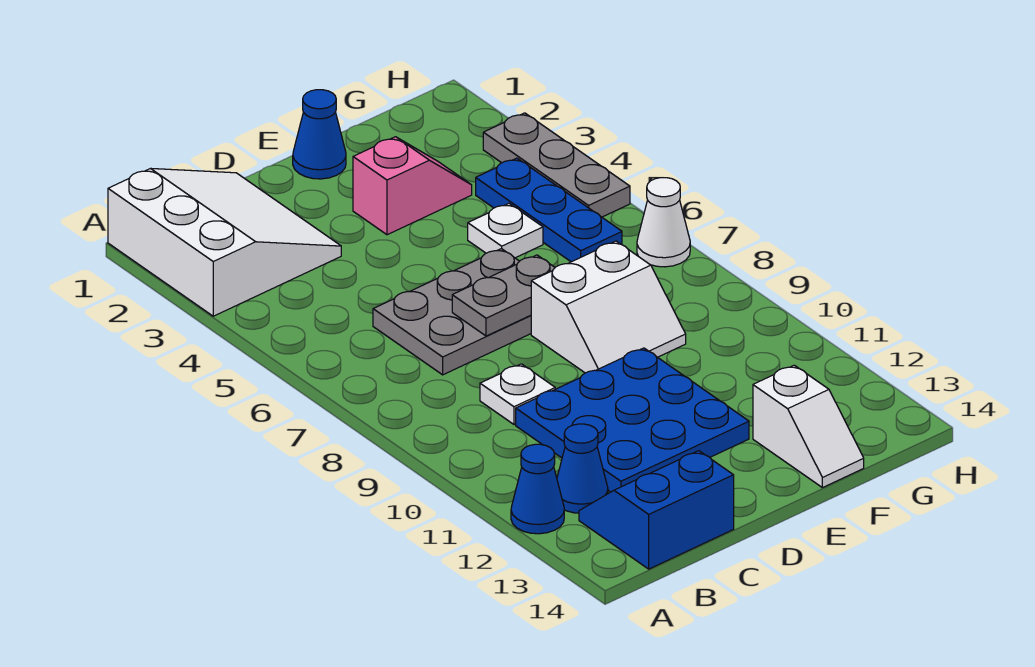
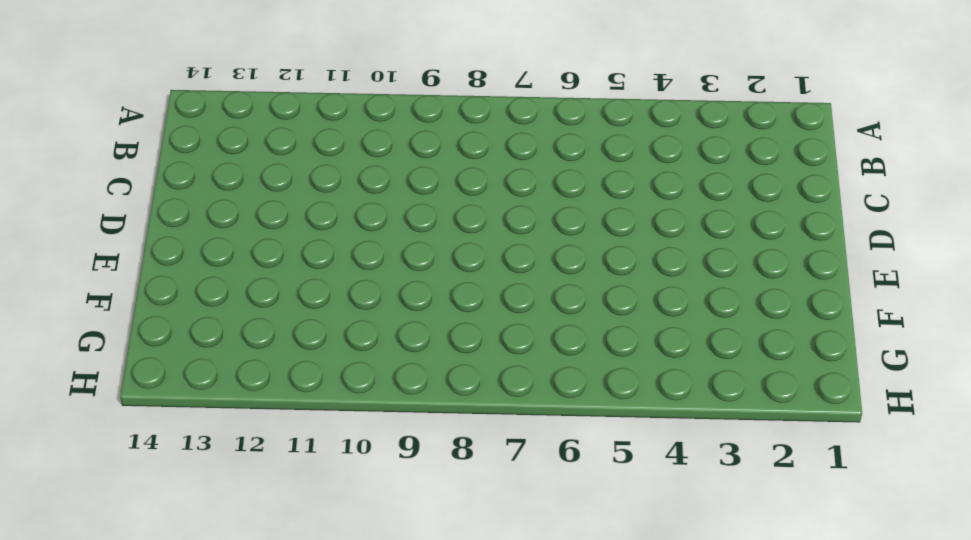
none -> white 3x3 slope [108,168,341,316]
none -> blue 1x1 cone [511,444,564,534]
none -> blue 1x1 cone [557,424,608,513]

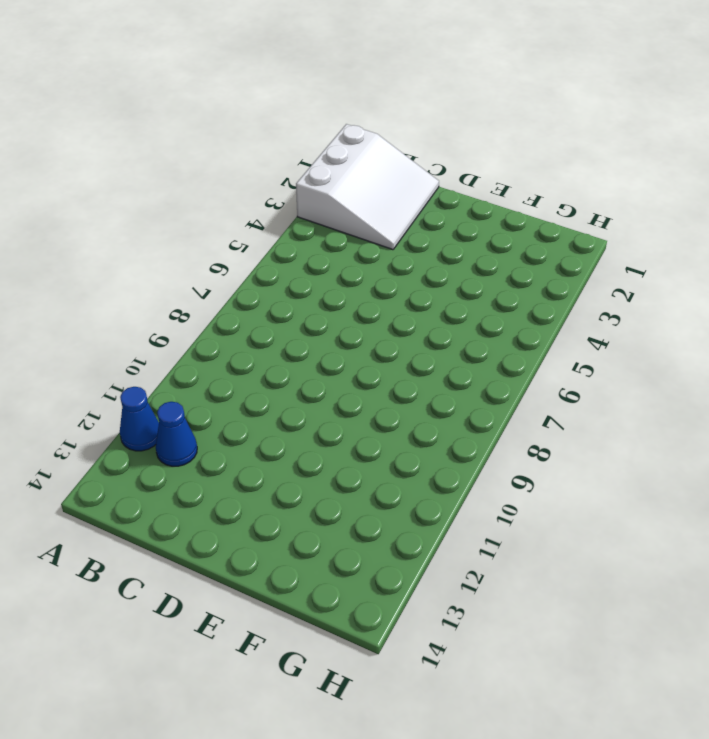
none -> blue 2x2 slope [579,451,734,569]
none -> grey 2x3 plate [373,249,531,375]
none -> white 1x1 plate [480,364,555,424]

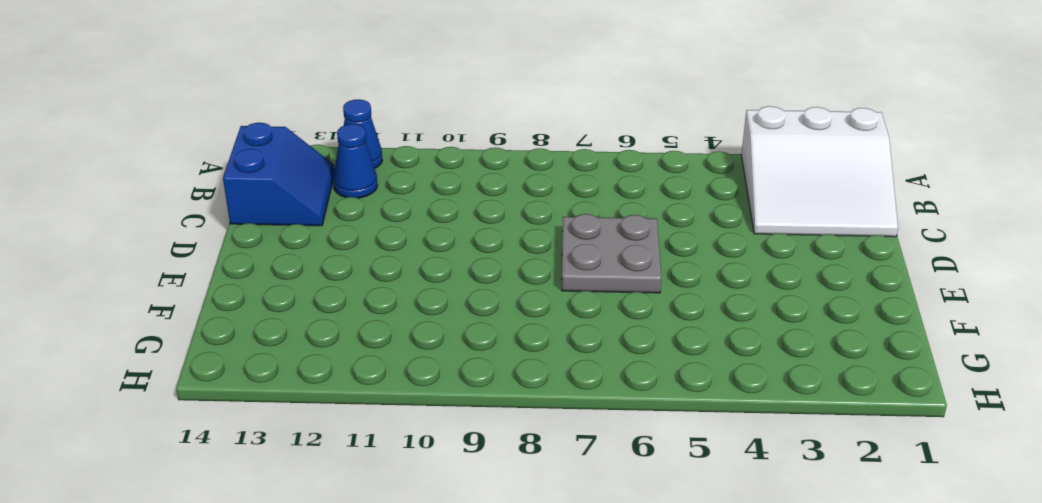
grey 2x2 plate [562,214,661,293] -> grey 2x3 plate [373,249,531,375]
none -> white 1x1 plate [480,364,555,424]
none -> blue 3x3 plate [516,348,749,492]
none -> blue 1x1 cone [293,90,346,179]

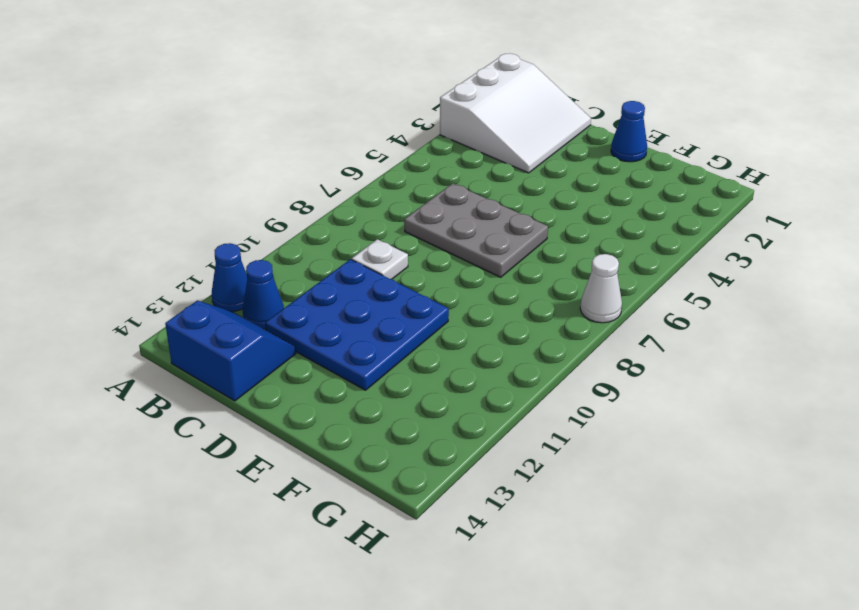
none -> pink 1x2 slope [353,137,472,235]
none -> white 2x2 slope [531,241,686,373]
none -> white 1x1 plate [468,204,543,258]

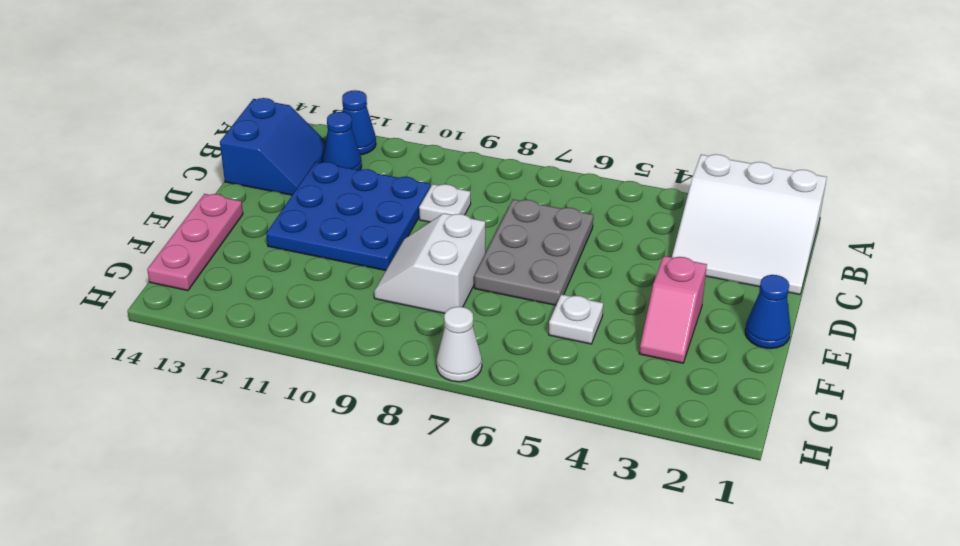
pink 1x3 plate [147,194,243,291] -> white 1x2 slope [753,365,864,488]
none -> blue 1x3 plate [476,158,622,262]
none -> grey 1x3 plate [483,113,630,217]
none -> grey 1x2 plate [452,255,555,336]

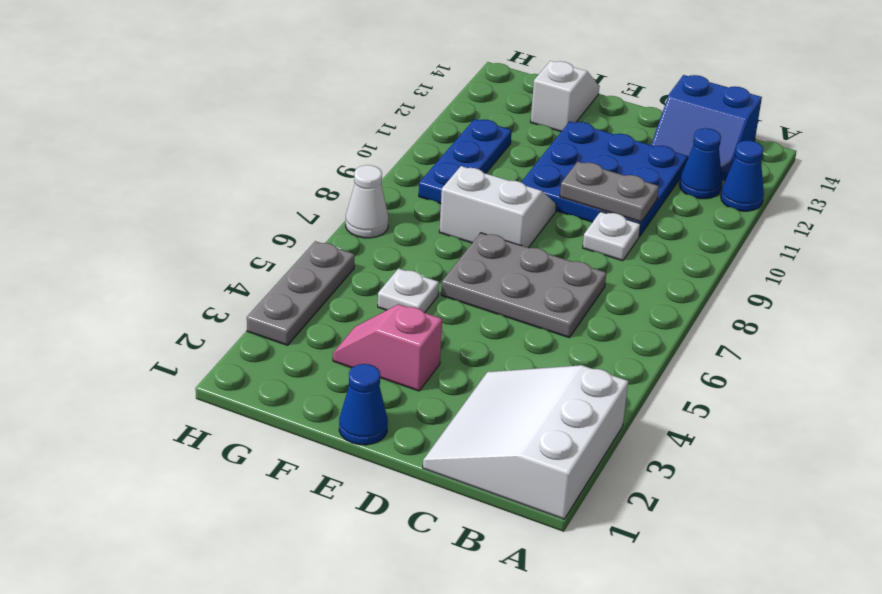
grey 1x2 plate [560,162,659,222] -> grey 1x2 plate moved to [452,255,555,336]
blue 1x3 plate [419,119,512,204] -> blue 1x3 plate moved to [476,158,622,262]

